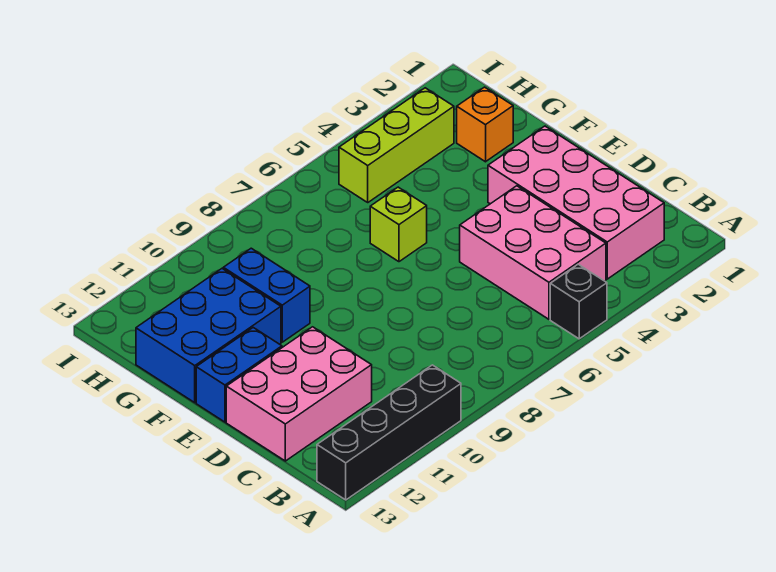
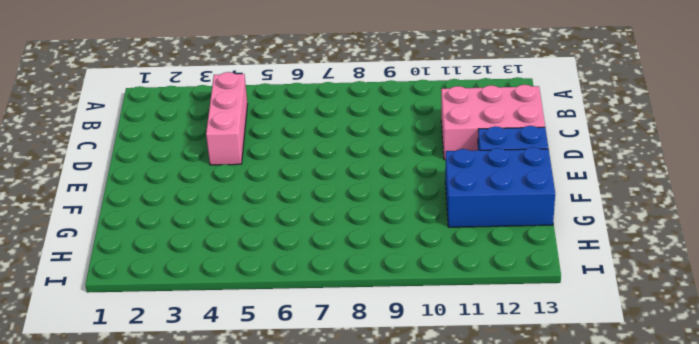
pink 1x3 brick [206,72,248,165] -> pink 2x3 brick [460,186,606,319]
none -> black 1x1 brick [550,264,607,339]
none -> black 1x4 brick [317,365,461,500]

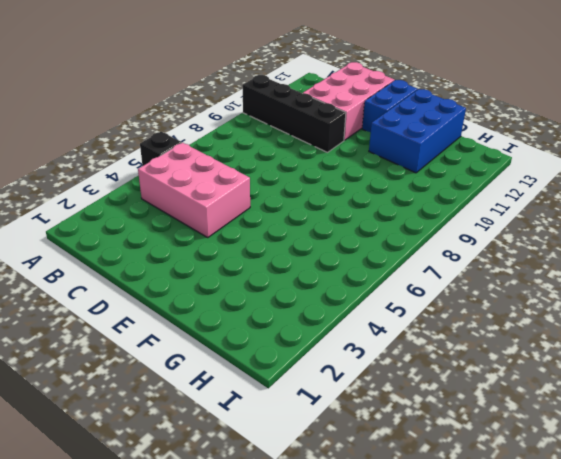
black 1x4 brick [242,75,346,152] -> black 1x4 brick turned to [317,365,461,500]
none -> pink 2x4 brick [488,126,664,279]
none -> lime 1x1 brick [370,187,427,262]

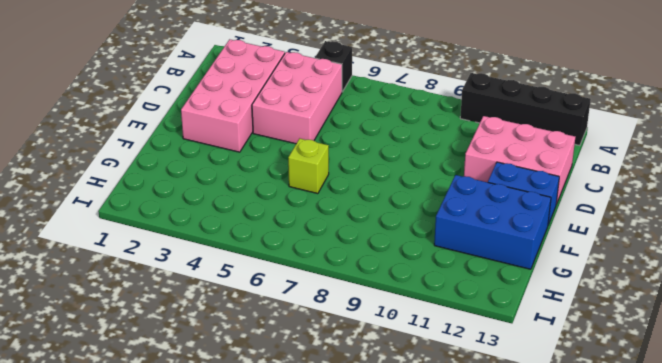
none -> blue 1x2 brick [223,248,310,342]
none -> orange 1x1 brick [457,87,513,162]

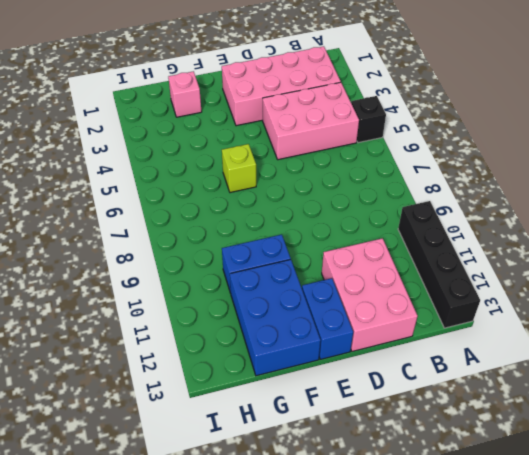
pink 1x1 brick [168,71,202,117] -> orange 1x1 brick [457,87,513,162]
none -> lime 1x3 brick [339,88,454,202]

